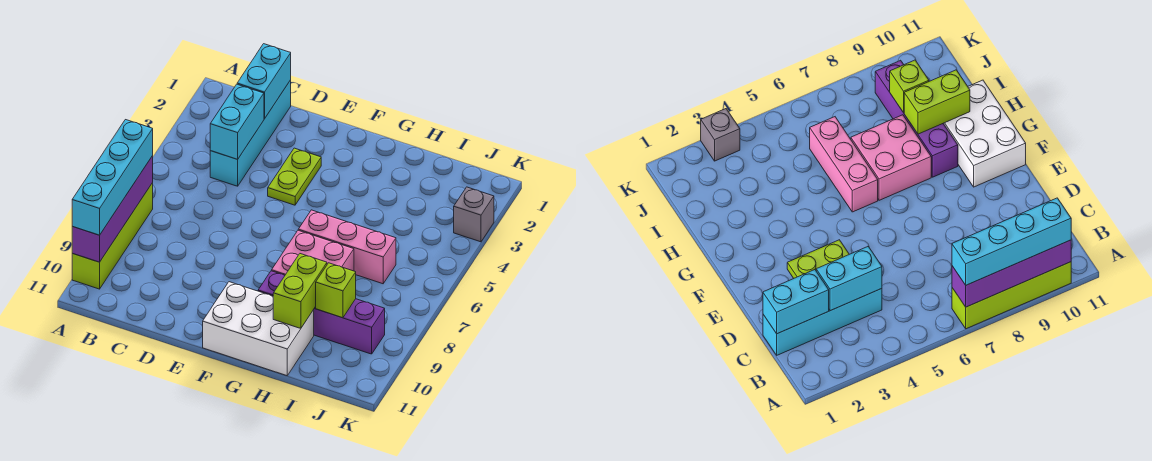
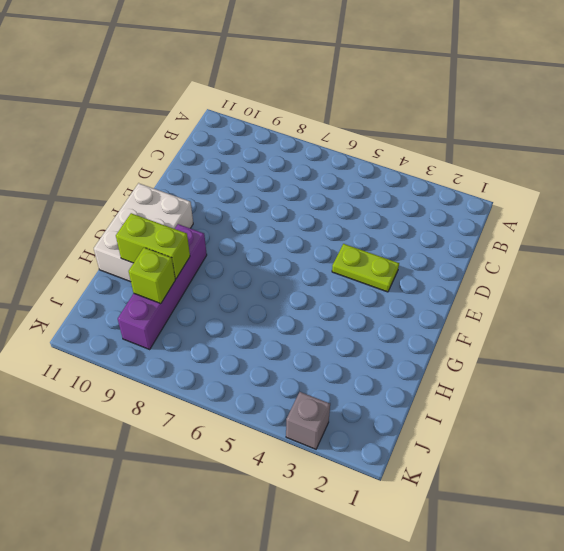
none -> lime 1x4 brick [72,183,153,289]
none -> cyan 1x4 brick [210,80,291,186]
none -> pink 1x3 brick [298,210,396,284]

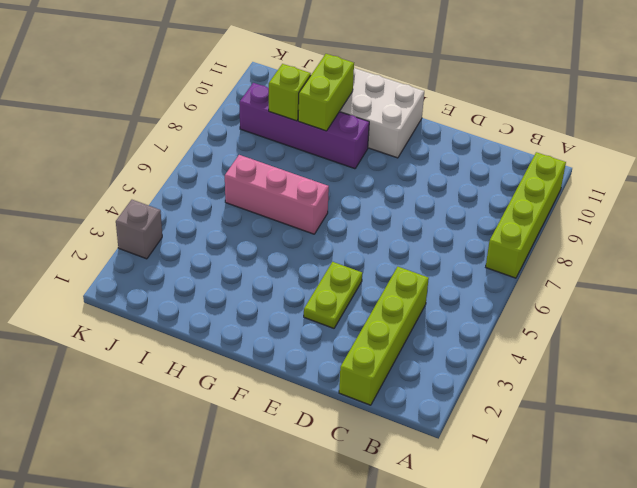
lime 1x4 brick [339,267,429,405] -> cyan 1x4 brick [210,80,291,186]
none -> pink 2x2 brick [272,230,354,275]
none -> purple 1x4 brick [72,156,153,262]
none -> cyan 1x2 brick [237,44,291,119]

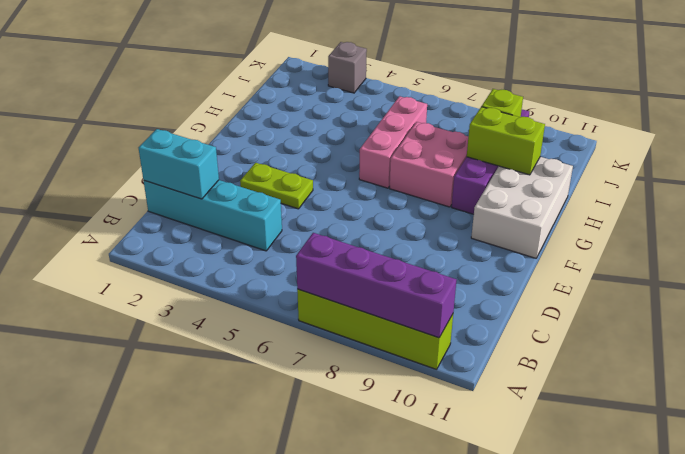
none -> cyan 1x2 brick [210,84,264,159]
none -> cyan 1x4 brick [72,120,153,235]

